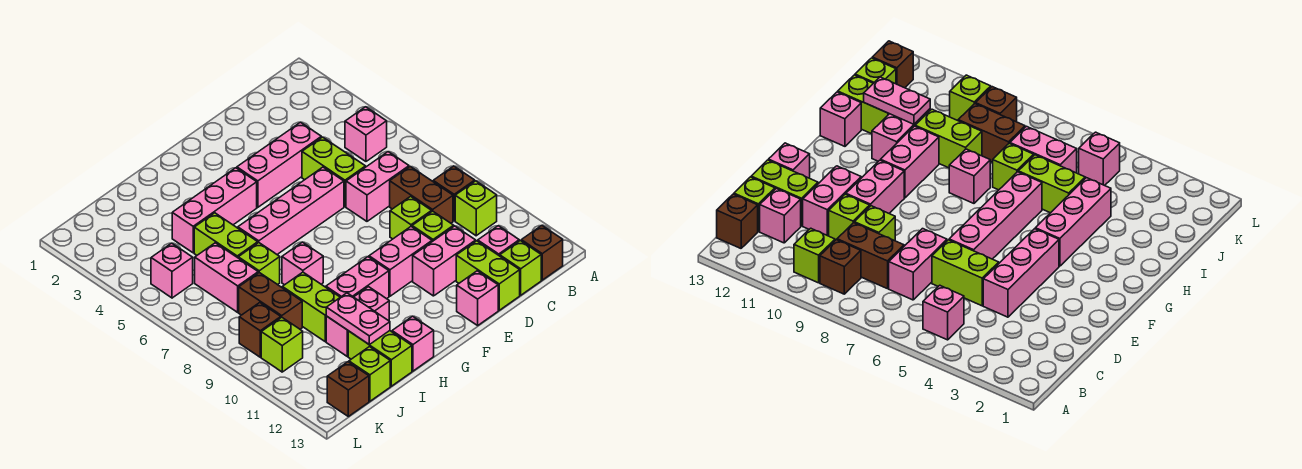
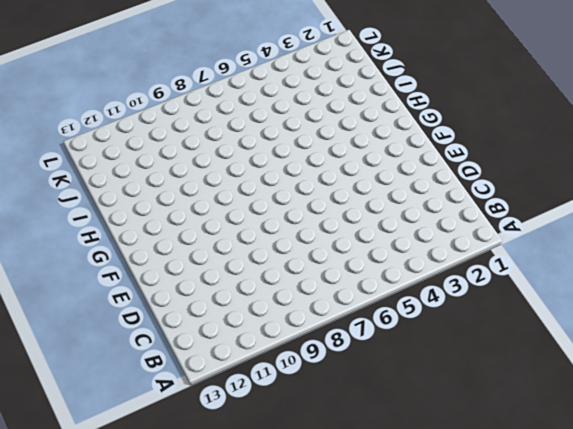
none -> pink 1x1 brick [345,107,387,161]
none -> brown 1x1 brick [433,166,475,221]
none -> lime 1x1 brick [455,181,497,236]
none -> brown 1x1 brick [521,226,563,280]

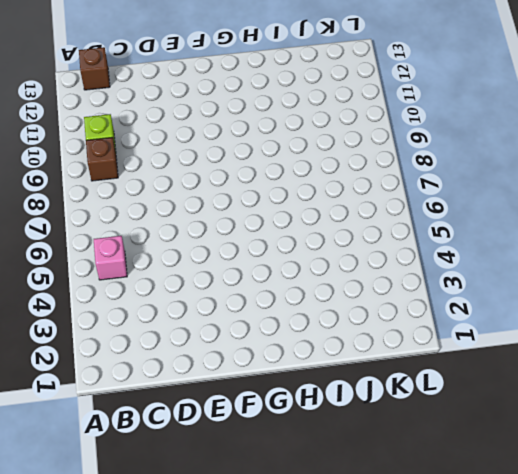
none -> pink 1x2 brick [346,152,409,221]
none -> brown 1x2 brick [390,167,453,223]
none -> pink 1x1 brick [478,226,519,256]
none -> lime 1x1 brick [500,241,541,295]

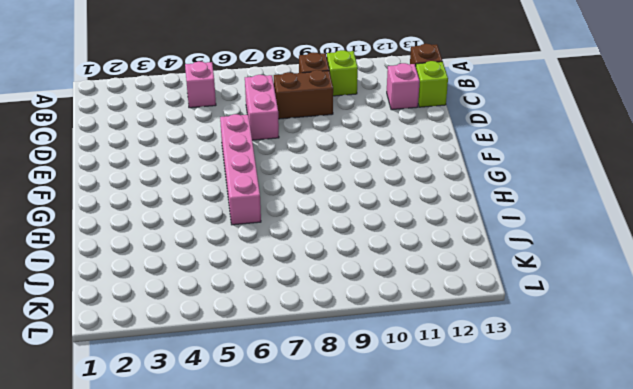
none -> pink 1x3 brick [237,122,321,207]
none -> lime 1x2 brick [302,137,366,207]
none -> lime 1x1 brick [390,196,432,239]
none -> lime 1x1 brick [412,211,454,242]

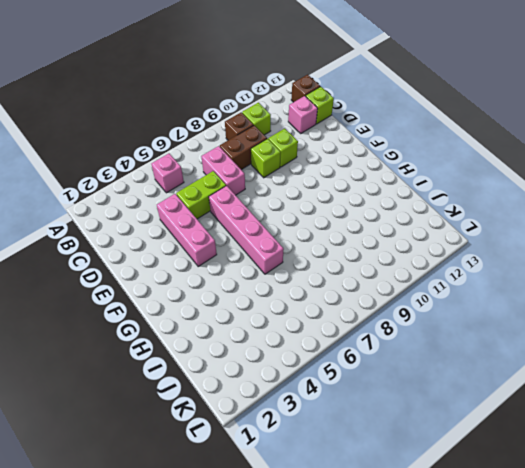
none -> pink 1x2 brick [413,226,476,296]
none -> lime 1x2 brick [456,241,520,310]
none -> pink 1x2 brick [369,227,432,296]
none -> pink 1x1 brick [457,271,498,325]

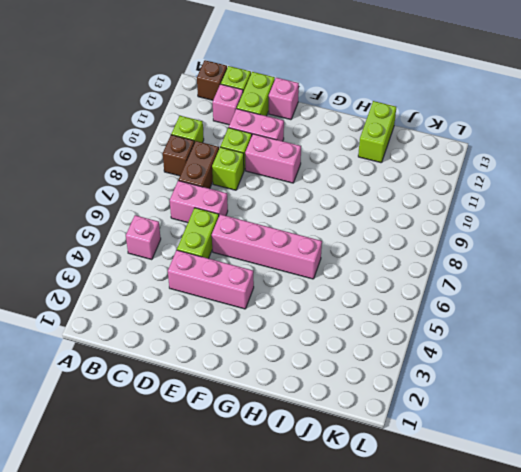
none -> pink 1x3 brick [172,168,257,253]
none -> pink 1x2 brick [326,257,389,299]
none -> pink 1x1 brick [282,242,323,285]
none -> pink 1x2 brick [326,287,389,357]

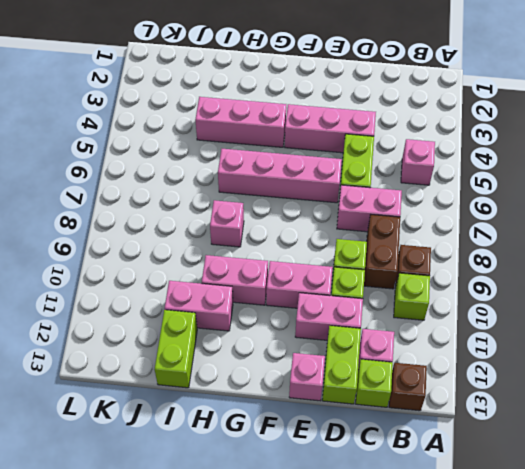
none -> pink 1x1 brick [392,316,434,371]
none -> lime 1x2 brick [194,213,258,258]
none -> lime 1x1 brick [238,243,280,285]
none -> lime 1x2 brick [282,272,340,342]

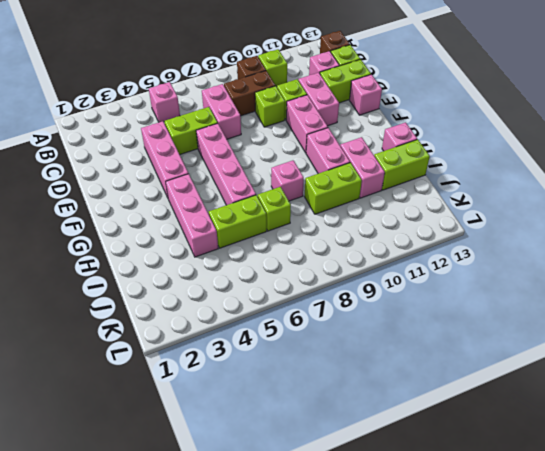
none -> pink 1x2 brick [195,243,258,312]
none -> brown 1x2 brick [239,273,302,329]
none -> lime 1x1 brick [349,347,390,401]
none -> pink 1x1 brick [151,243,193,298]

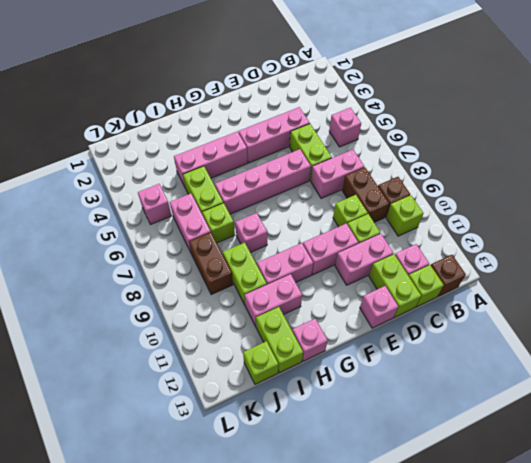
none -> brown 1x1 brick [239,303,281,357]
none -> lime 1x1 brick [261,317,303,372]
none -> brown 1x1 brick [327,362,369,416]
none -> pink 1x2 plate [326,293,390,345]

